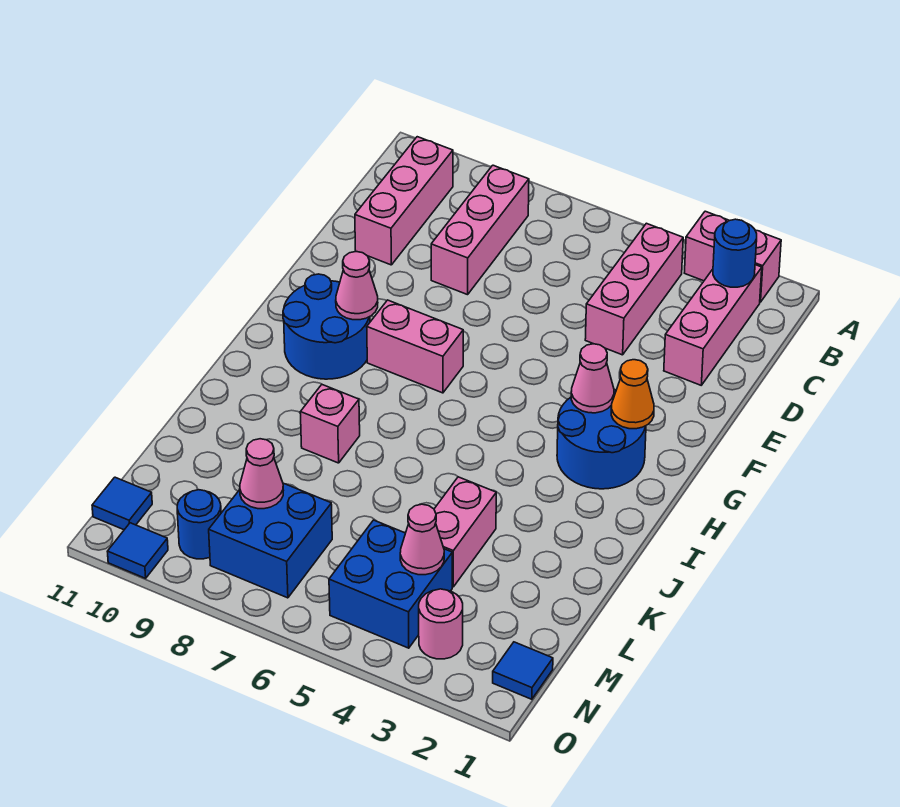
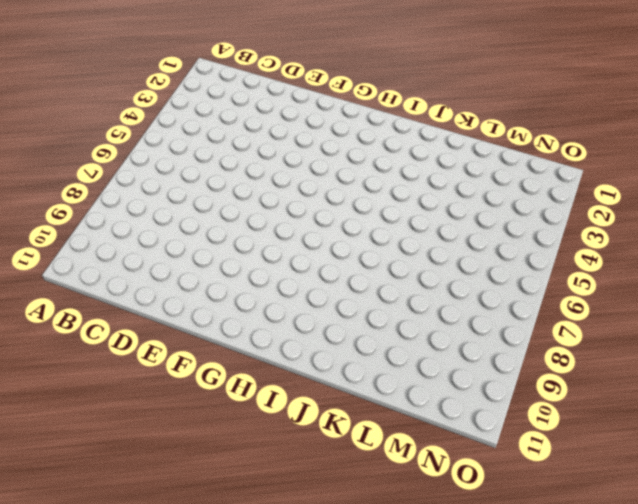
none -> pink 1x2 brick [685,211,781,302]
none -> pink 1x3 brick [664,265,762,385]
none -> pink 1x3 brick [585,223,683,355]

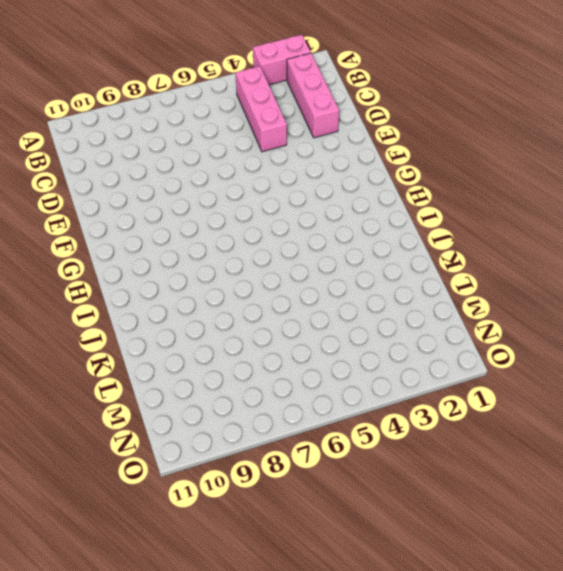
none -> pink 1x3 brick [431,165,529,295]
none -> pink 1x3 brick [355,137,453,265]
none -> blue 2x2 round brick [557,390,646,489]

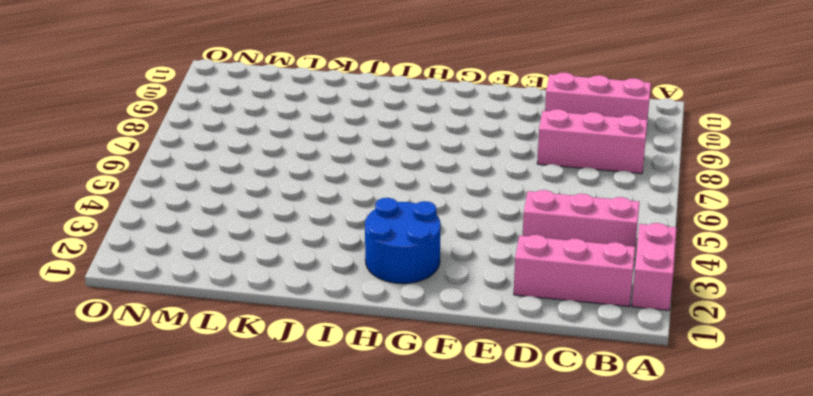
none -> pink 1x2 brick [367,300,463,393]
none -> blue 2x2 round brick [283,274,370,379]
none -> pink 1x1 brick [300,385,360,463]

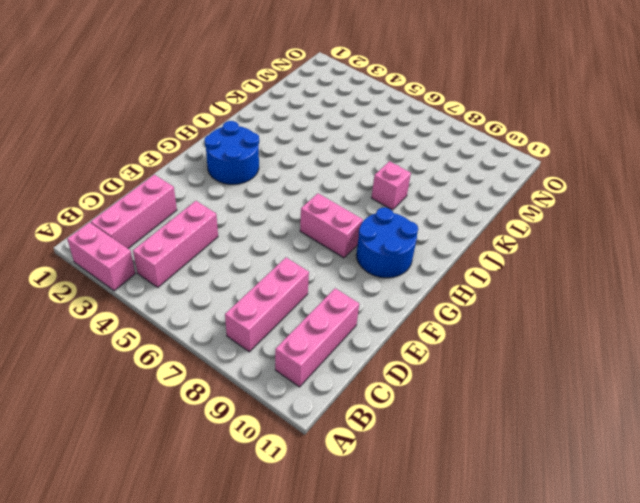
none -> pink 1x2 brick [434,477,496,587]
none -> blue 2x2 brick [329,520,452,648]
none -> blue 2x2 brick [209,483,332,598]

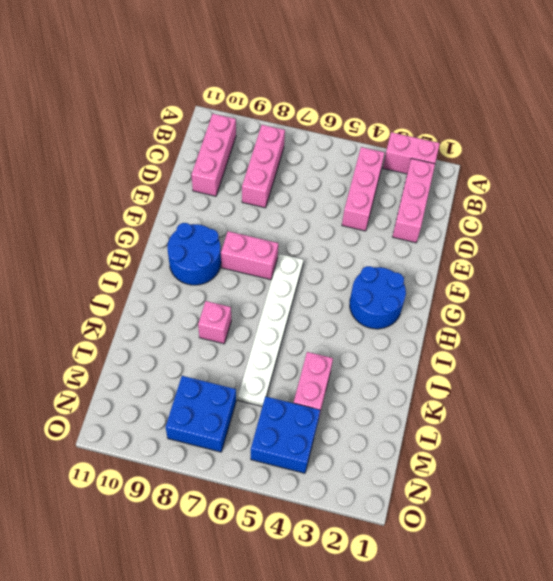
white 1x6 plate [238,254,303,406] -> none
none -> blue 1x1 tile [493,642,553,699]
none -> pink 1x1 round brick [419,589,463,659]
none -> blue 1x1 round brick [177,490,221,559]

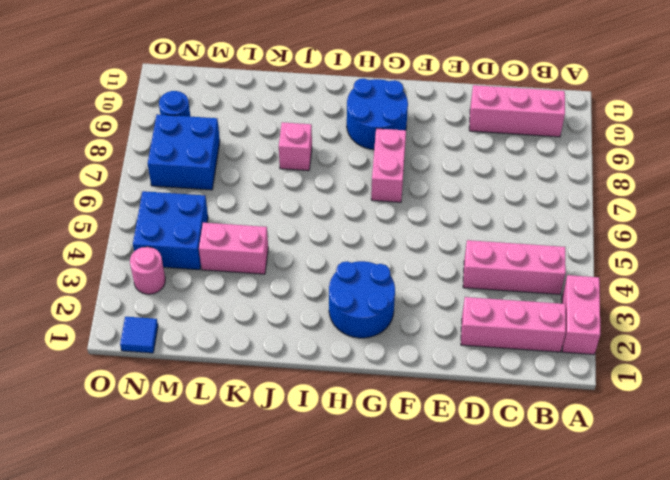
none -> pink 1x3 brick [431,165,529,295]
none -> blue 1x1 tile [92,477,152,530]
none -> blue 1x1 tile [107,523,168,578]

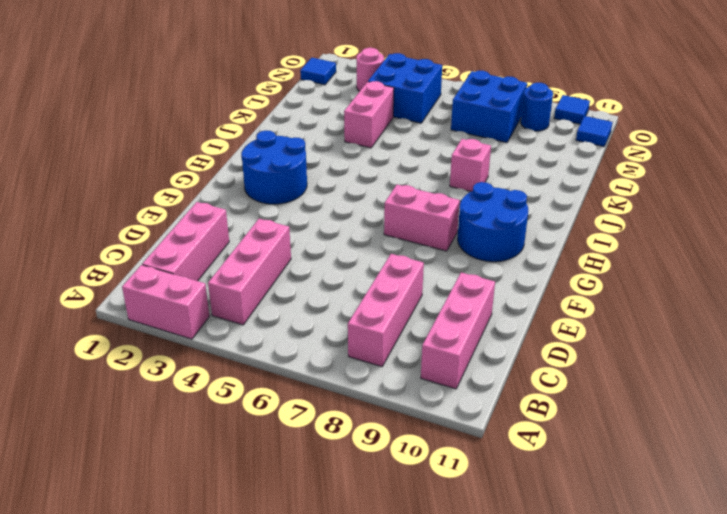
none -> blue 1x1 round brick [713,219,757,287]
none -> orange 1x1 cone [611,360,654,429]
none -> pink 1x1 cone [571,344,614,413]

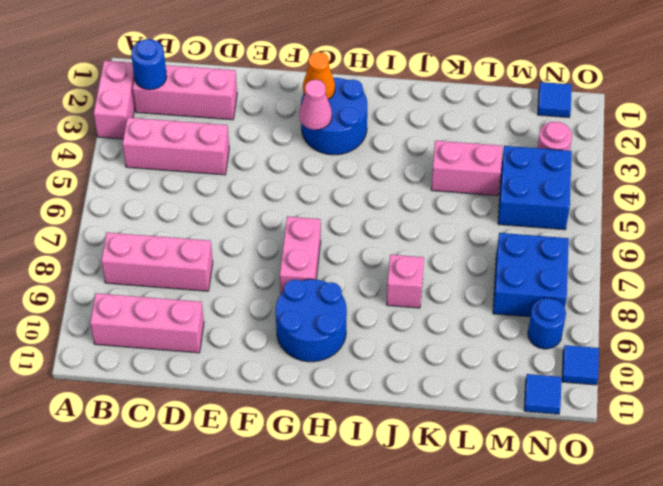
none -> pink 1x1 cone [336,252,378,320]
none -> pink 1x1 cone [400,504,444,575]
none -> pink 1x1 cone [240,439,283,509]

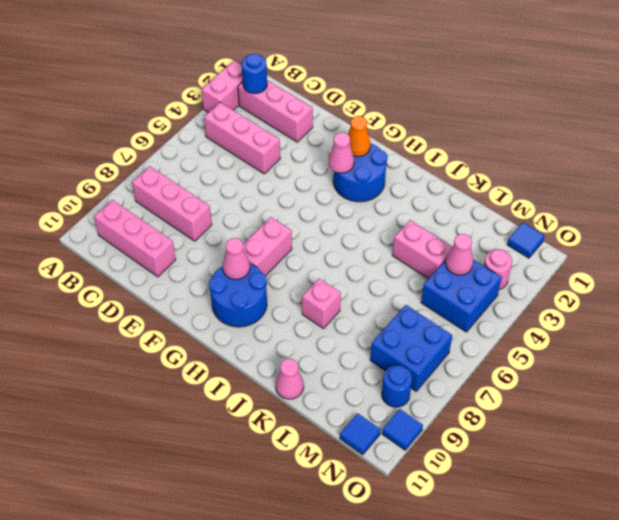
pink 1x1 cone [276,359,304,399] -> pink 1x1 cone moved to [240,439,283,509]

